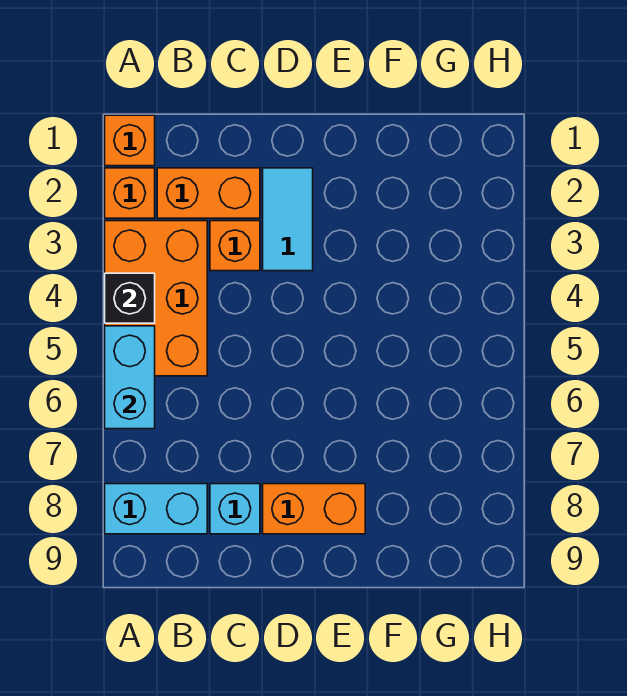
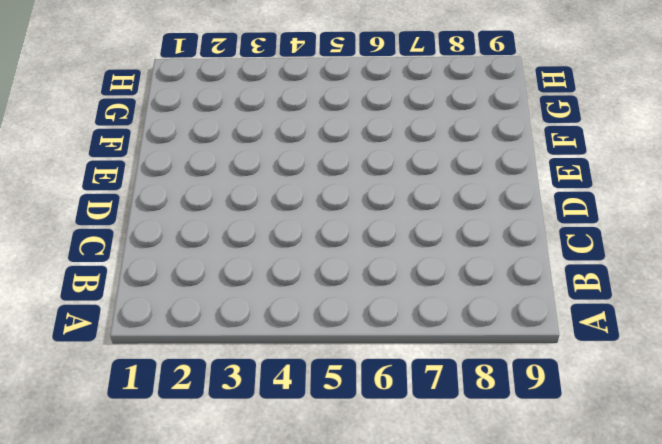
none -> orange 1x1 brick [105,115,155,166]
none -> orange 1x1 brick [105,168,155,218]

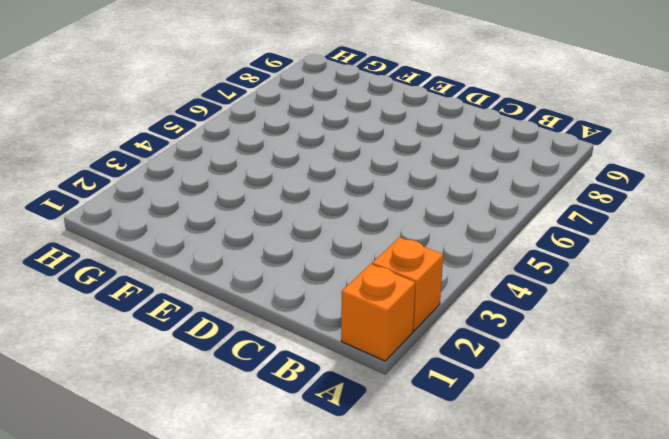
none -> orange 2x3 brick [105,221,207,376]
none -> cyan 1x2 brick [105,484,207,534]

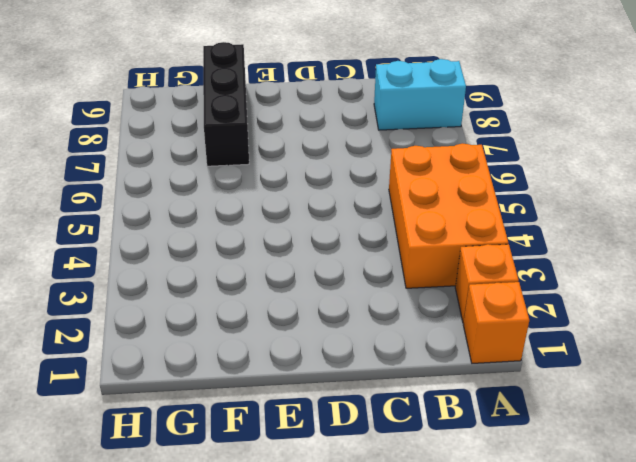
black 1x3 brick [203,42,249,166] -> none
none -> orange 1x2 brick [157,168,260,218]
none -> orange 1x1 brick [210,221,260,271]

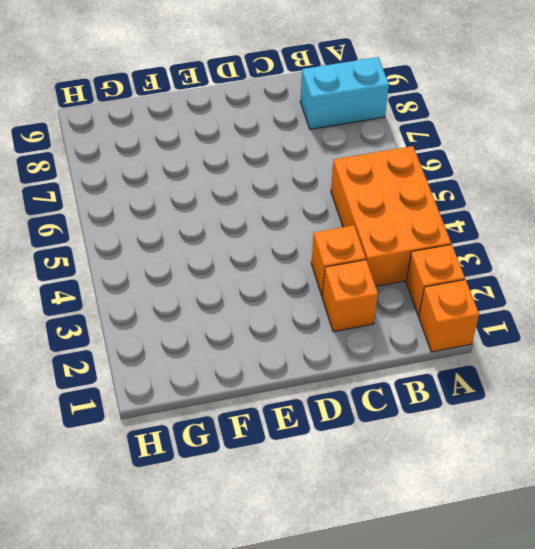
orange 1x1 brick [322,260,378,332] -> orange 1x2 brick [157,168,260,218]
none -> cyan 1x1 brick [210,484,260,534]
none -> cyan 1x2 tile [263,168,313,271]

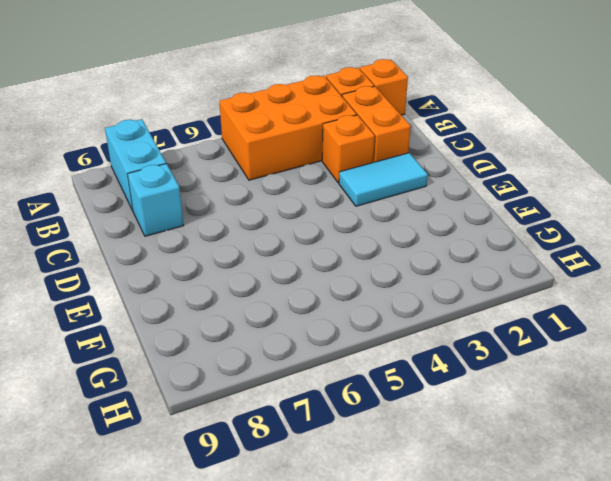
none -> orange 1x2 brick [263,484,365,534]
none -> black 1x1 brick [105,273,155,323]

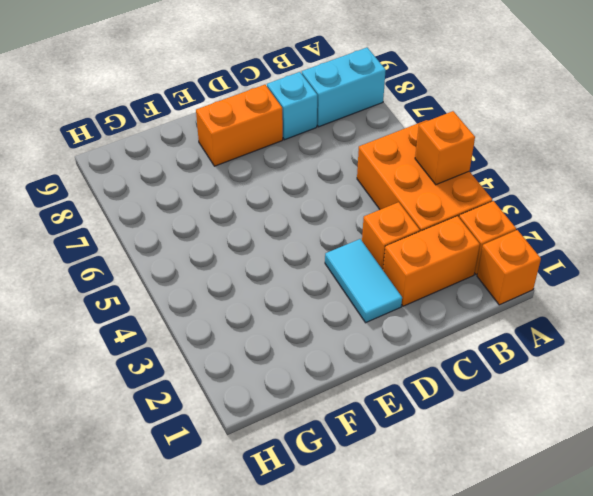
orange 1x1 brick [415,111,475,185] -> black 1x1 brick [105,273,155,323]
none -> cyan 1x2 brick [105,326,155,429]

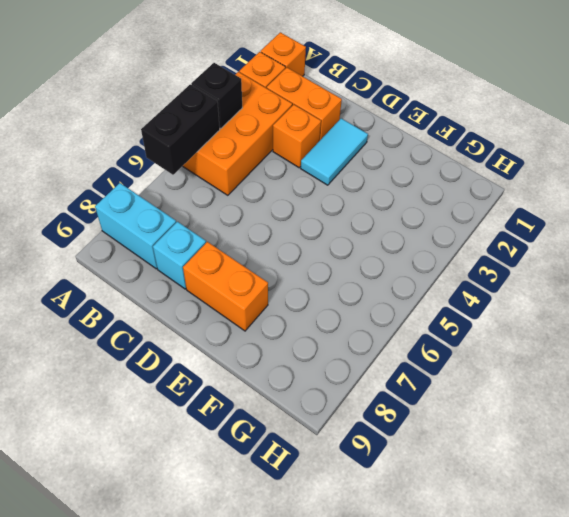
black 1x2 brick [141,84,220,175] -> cyan 1x2 brick [105,326,155,429]

